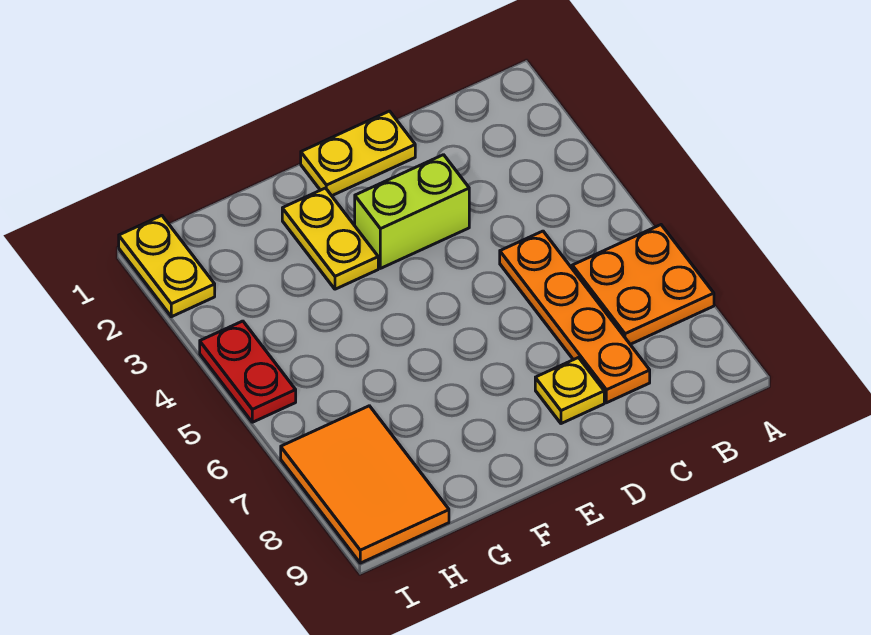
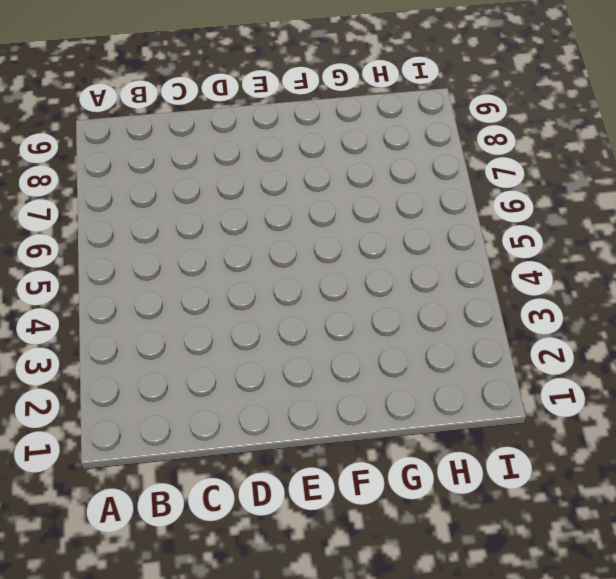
none -> orange 2x2 plate [572,225,714,344]
none -> orange 1x4 plate [500,231,650,403]

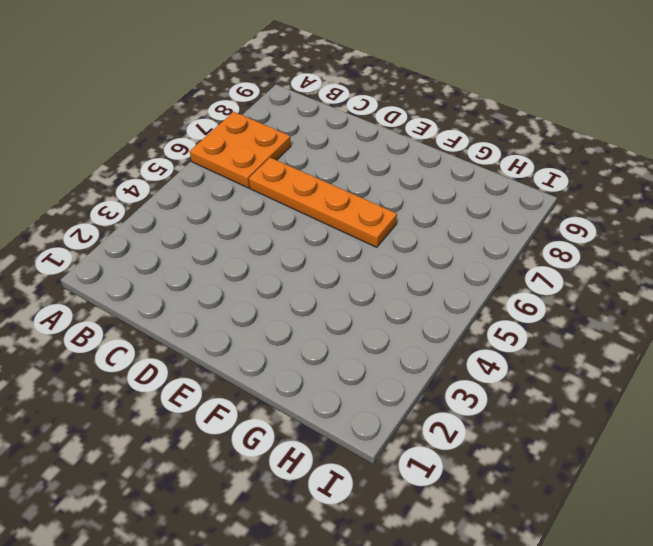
orange 1x4 plate [249,158,397,247] -> orange 1x4 plate turned to [500,231,650,403]
none -> yellow 1x2 plate [301,111,415,196]
none -> lime 1x2 brick [355,155,469,268]

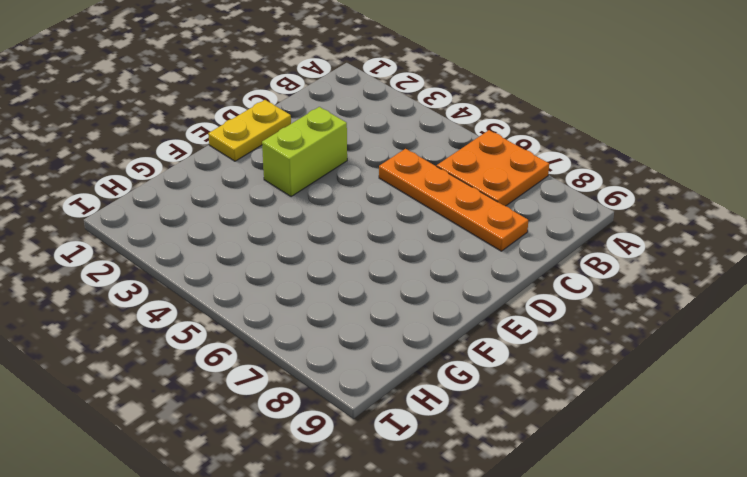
none -> yellow 1x1 plate [535,358,604,424]
none -> yellow 1x2 plate [282,188,378,289]

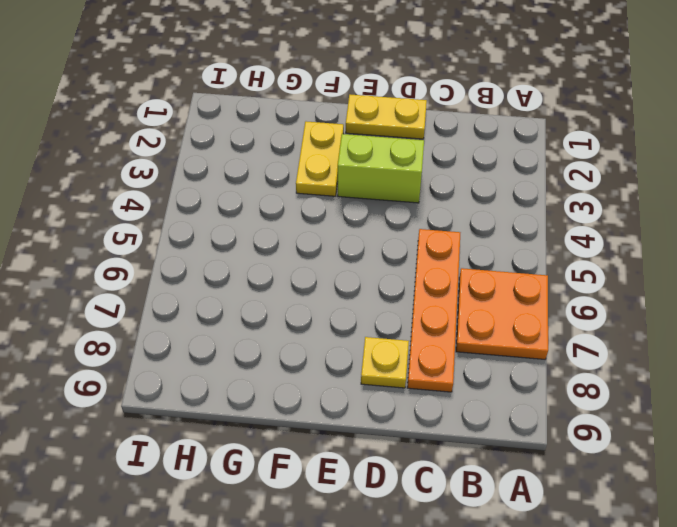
none -> orange 2x3 tile [281,406,449,563]
none -> yellow 1x2 plate [119,216,215,317]

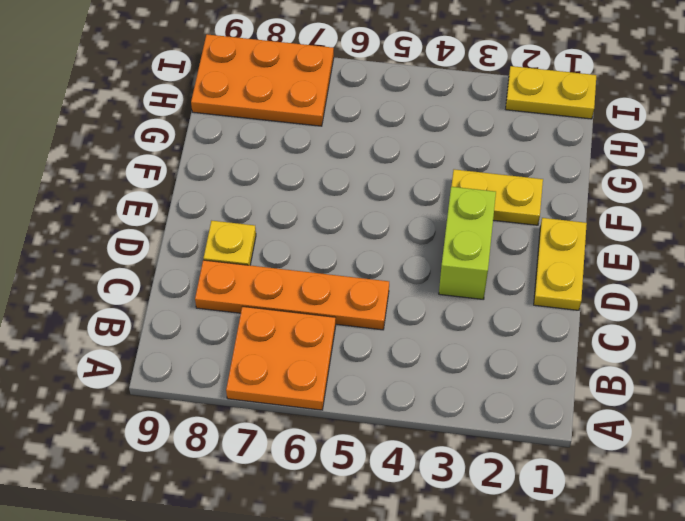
orange 2x3 plate [191,34,334,126] -> orange 2x3 tile [281,406,449,563]
none -> red 1x2 plate [200,321,296,422]

